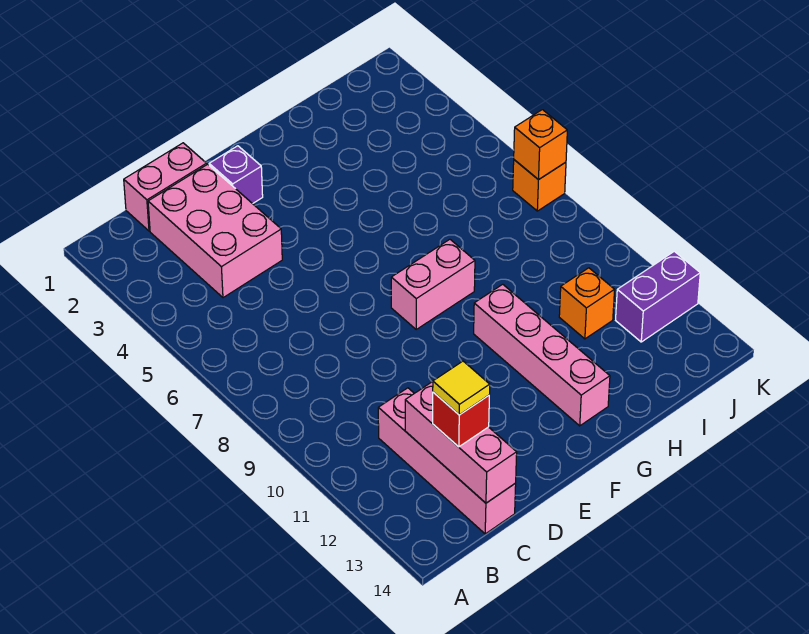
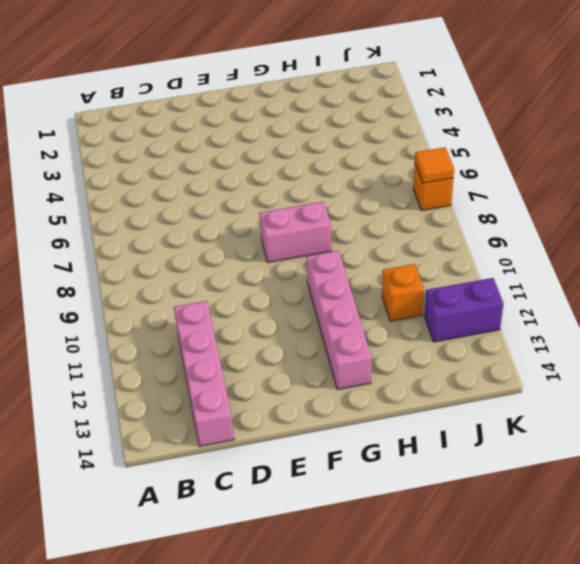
orange 1x1 tile [415,147,454,183] -> orange 1x1 brick [514,110,567,180]
none -> pink 1x2 brick [124,143,207,231]
none -> pink 2x3 brick [148,164,282,298]
none -> purple 1x1 brick [209,146,263,204]

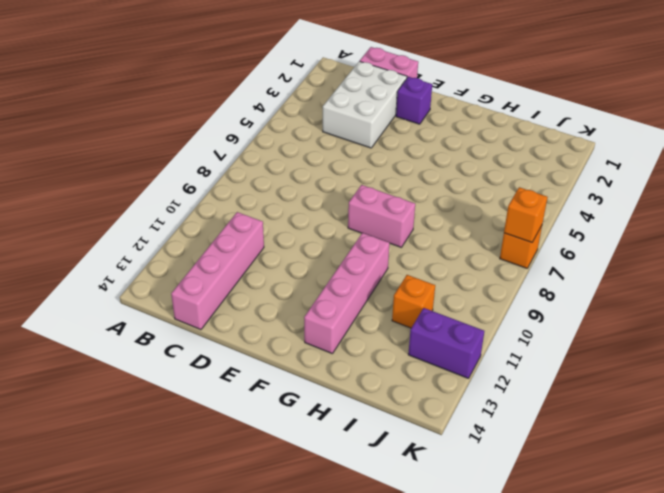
white 2x3 brick [323,61,407,148] -> pink 2x3 brick [148,164,282,298]
none -> pink 1x3 brick [405,382,517,503]
none -> red 1x1 brick [433,392,489,447]
none -> yellow 1x1 tile [433,361,490,415]

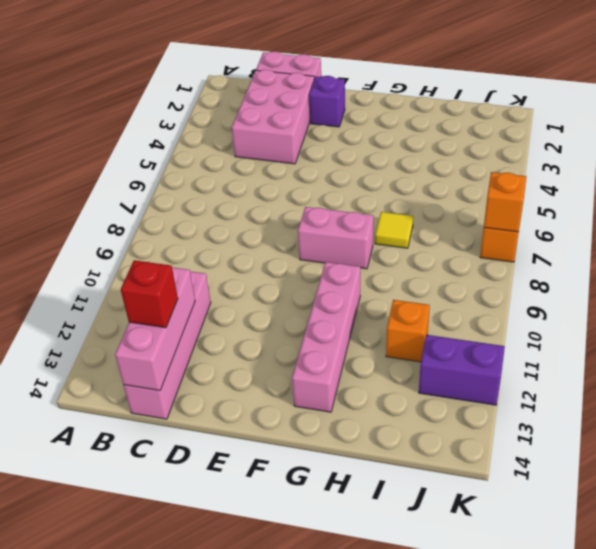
yellow 1x1 tile [375,212,413,248] -> yellow 1x1 tile moved to [433,361,490,415]

